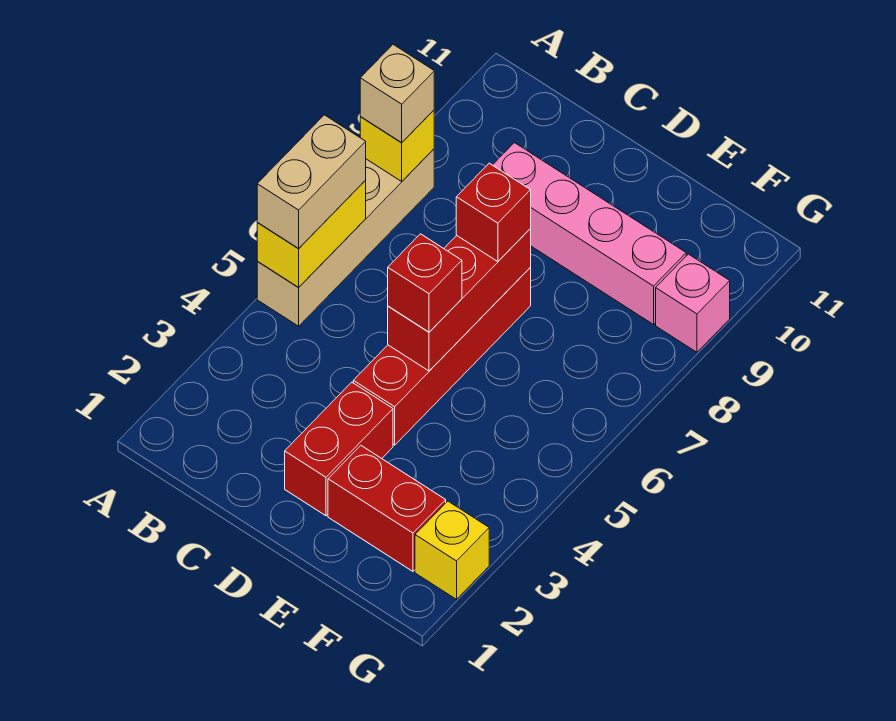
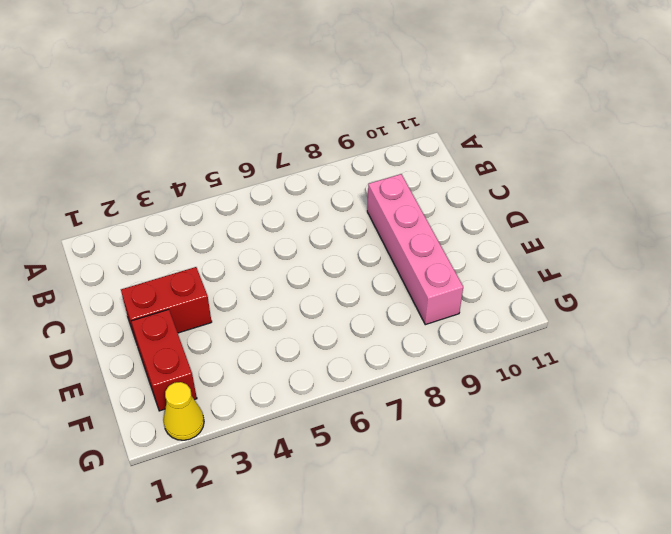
yellow 1x1 cone [163,382,204,440] -> yellow 1x1 brick [415,501,489,599]
none -> tan 1x4 brick [257,149,434,326]
none -> red 1x4 brick [353,268,531,445]
none -> pink 1x1 brick [656,254,730,352]

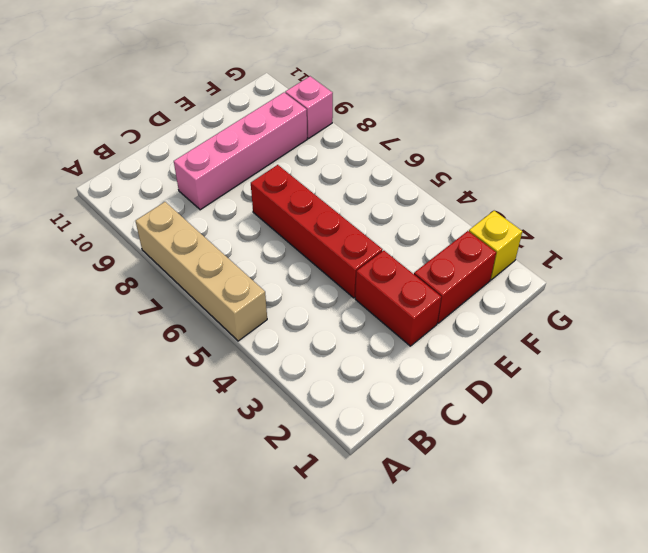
none -> yellow 1x2 brick [257,180,366,287]
none -> yellow 1x1 brick [360,110,434,181]
none -> red 1x3 brick [388,229,531,371]

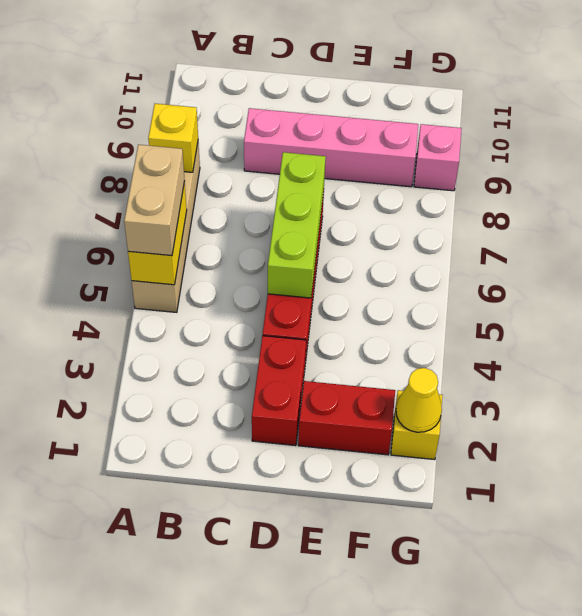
lime 1x3 brick [268,152,326,298] -> red 1x3 brick [388,229,531,371]
yellow 1x1 cone [396,368,442,432] -> none
none -> tan 1x1 brick [360,45,434,142]
none -> red 1x1 brick [388,234,462,332]
none -> red 1x1 brick [456,163,531,262]

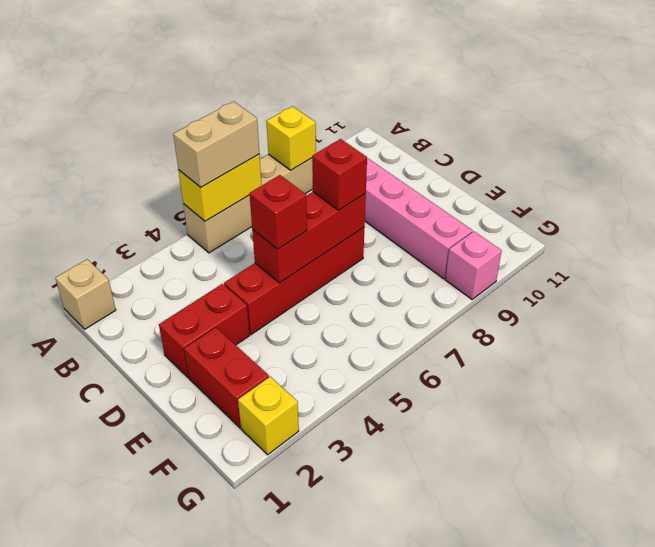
tan 1x1 brick [55,259,116,329] -> tan 1x1 brick moved to [360,45,434,142]

